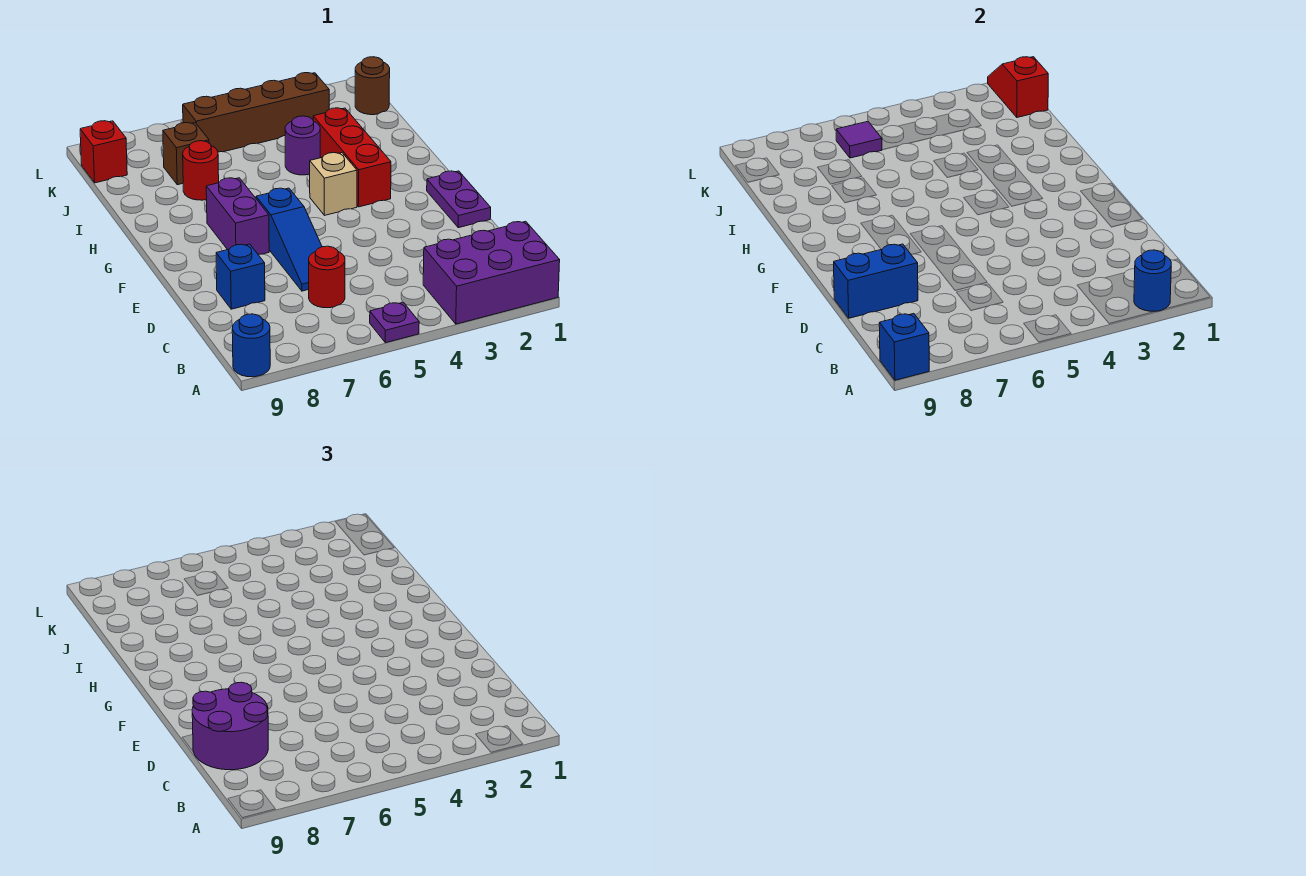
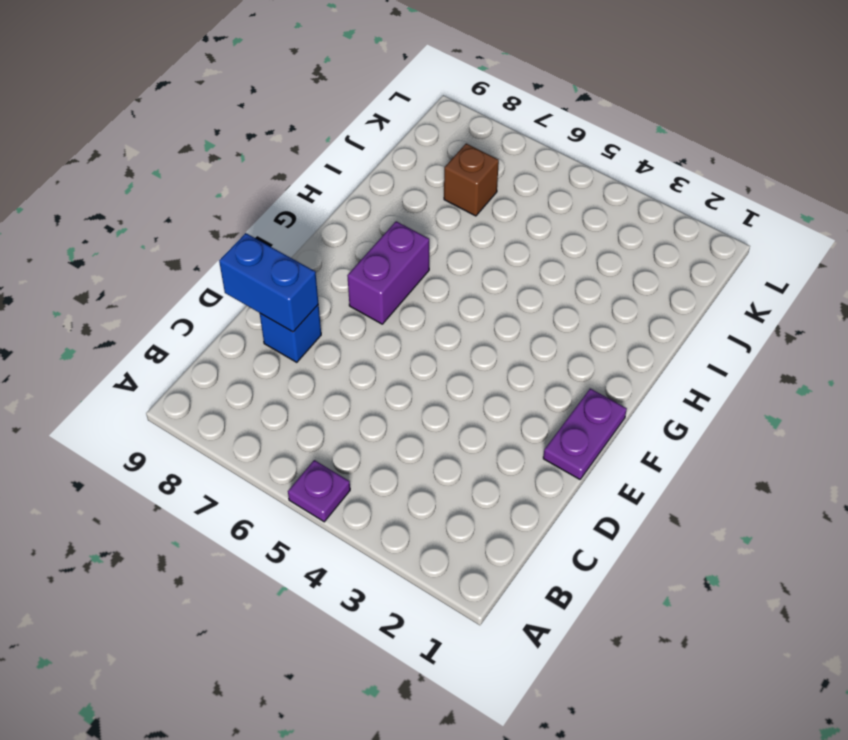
none -> purple 2x3 brick [423,221,560,324]
none -> blue 1x1 round brick [232,314,270,377]
none -> red 1x1 round brick [309,246,345,308]

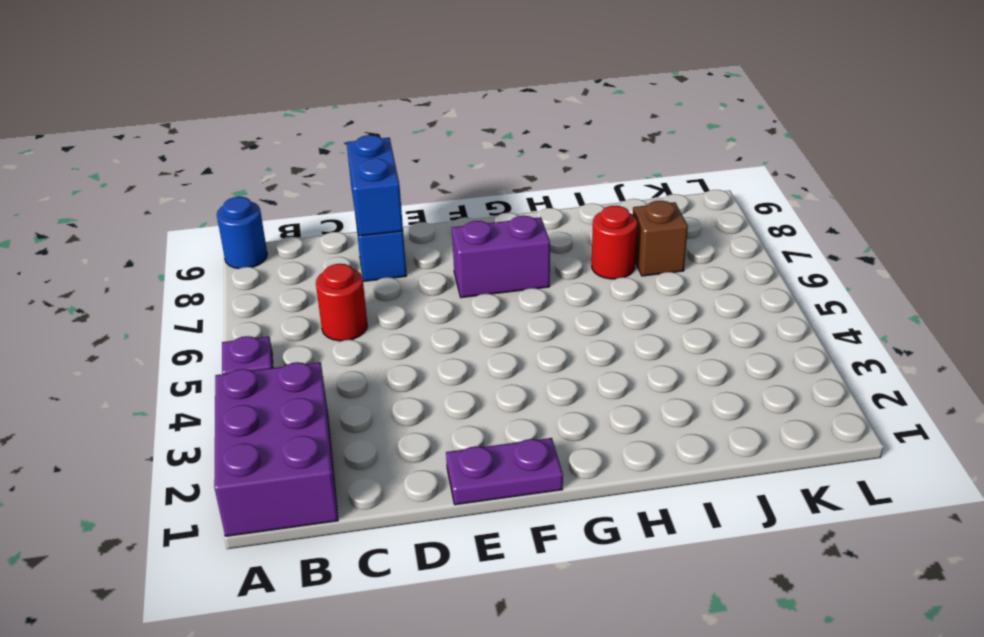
none -> blue 1x3 slope [256,188,322,291]
none -> red 1x3 brick [313,108,391,207]
none -> tan 1x1 brick [310,153,357,215]

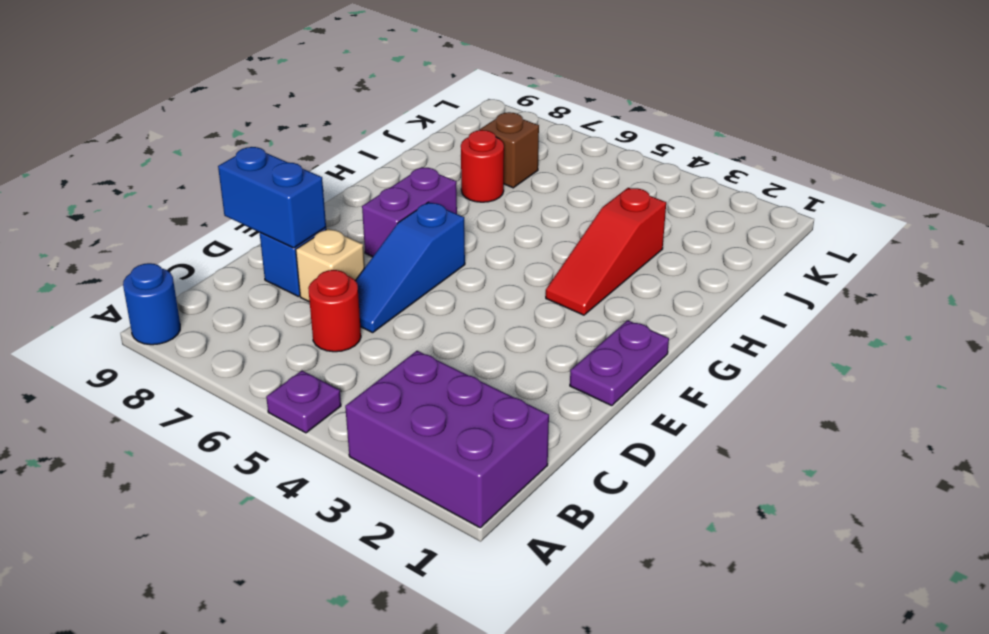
tan 1x1 brick [296,229,365,302] -> tan 1x1 brick moved to [310,153,357,215]
red 1x3 slope [546,188,666,315] -> red 1x3 brick [313,108,391,207]
none -> purple 1x1 round brick [285,116,320,175]
none -> brown 1x1 round brick [355,57,390,115]
none -> brown 1x4 brick [183,73,329,152]

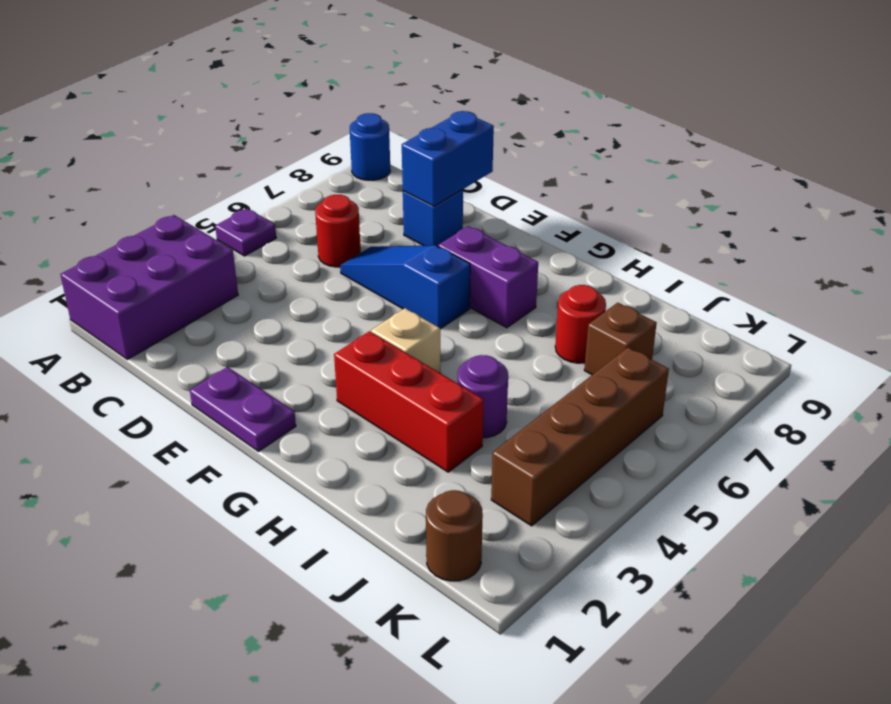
none -> red 1x1 brick [80,121,127,183]
none -> blue 1x1 round brick [1134,250,1171,311]
none -> blue 1x1 brick [879,314,929,380]

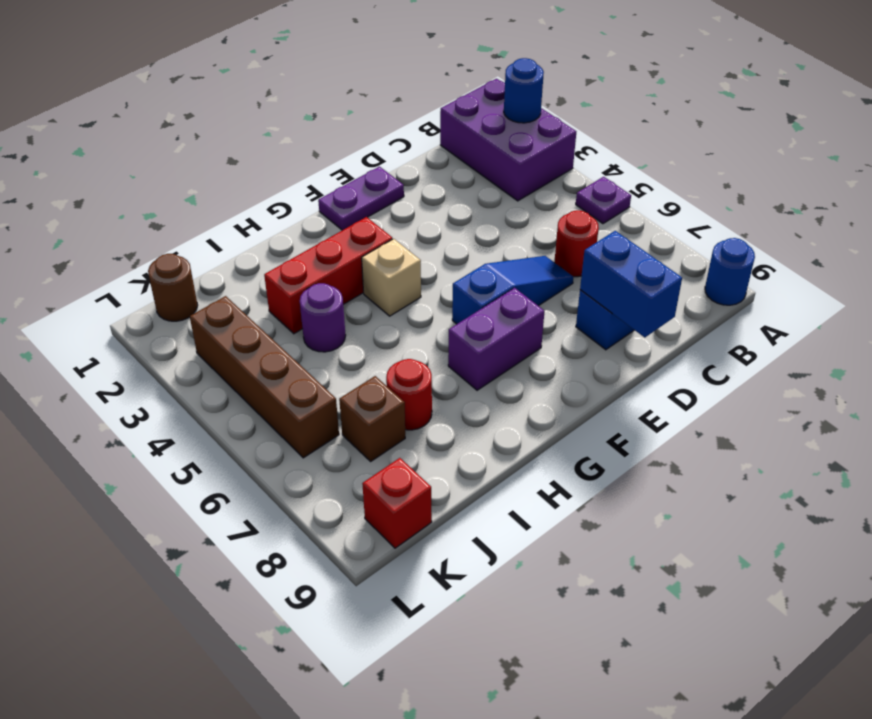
none -> blue 1x1 brick [879,314,929,380]
none -> red 1x2 slope [988,57,1048,117]
none -> purple 1x1 tile [836,121,882,158]

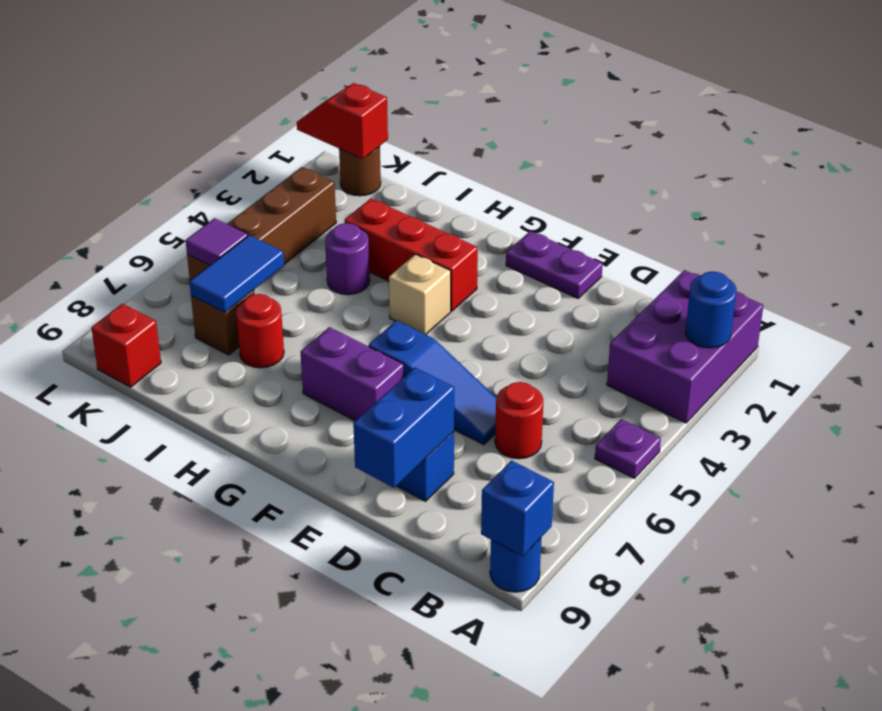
blue 1x2 tile [190,235,284,312] -> none
none -> purple 2x2 round brick [192,682,268,770]

